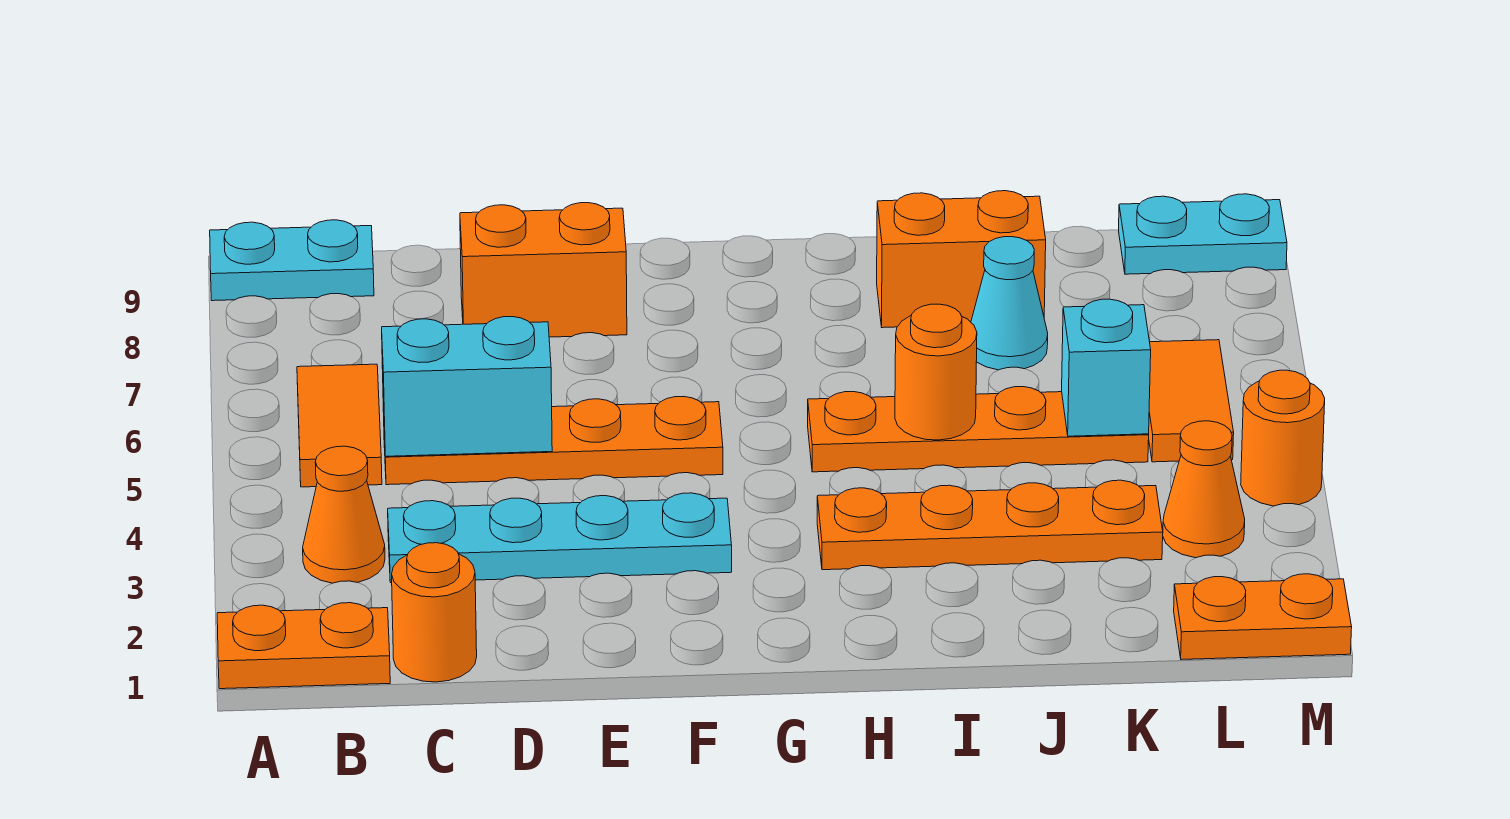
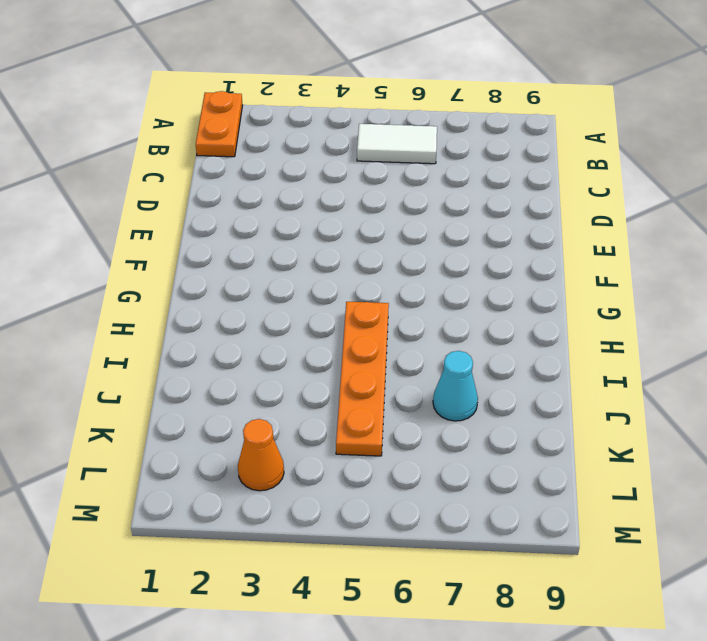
white 1x2 tile [357,124,437,164] -> orange 1x2 tile [297,364,382,487]
none -> cyan 1x2 plate [210,220,374,301]
none -> orange 1x1 cone [303,446,385,583]
none -> orange 1x1 round brick [392,543,477,682]

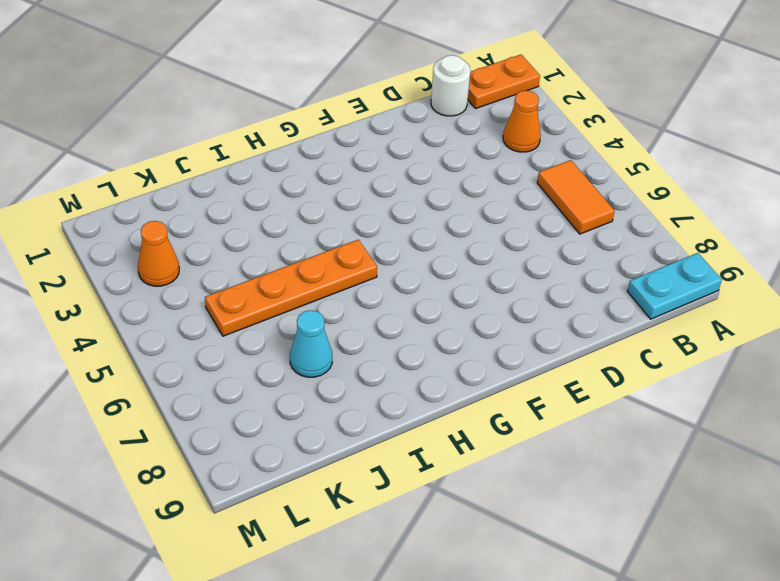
white 1x1 round brick [431,55,470,116] -> orange 1x1 round brick [392,543,477,682]
none -> cyan 1x4 plate [388,493,732,583]
none -> orange 1x4 plate [384,397,723,485]
none -> orange 1x2 brick [460,203,627,337]

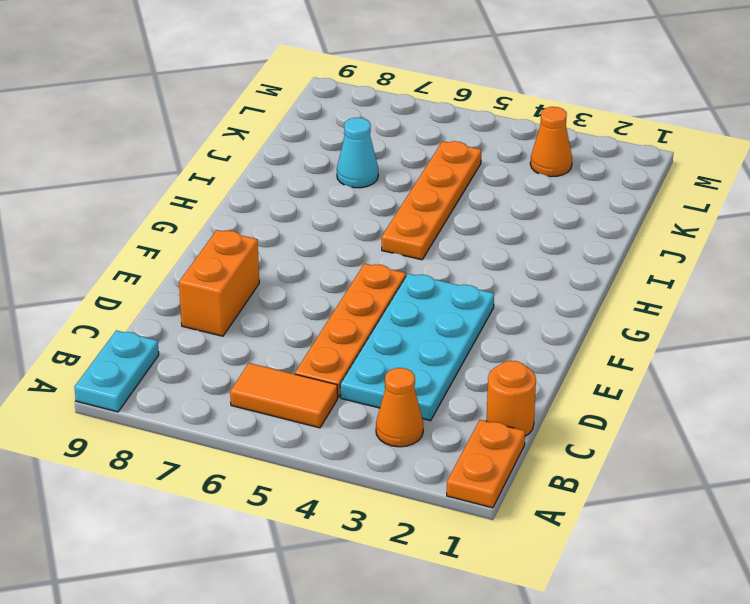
cyan 2x4 plate [340,274,494,421] -> cyan 1x4 plate [388,493,732,583]
none -> orange 1x4 plate [817,480,1163,570]
none -> orange 1x2 brick [877,191,1046,328]
none -> orange 1x2 plate [1174,574,1352,660]

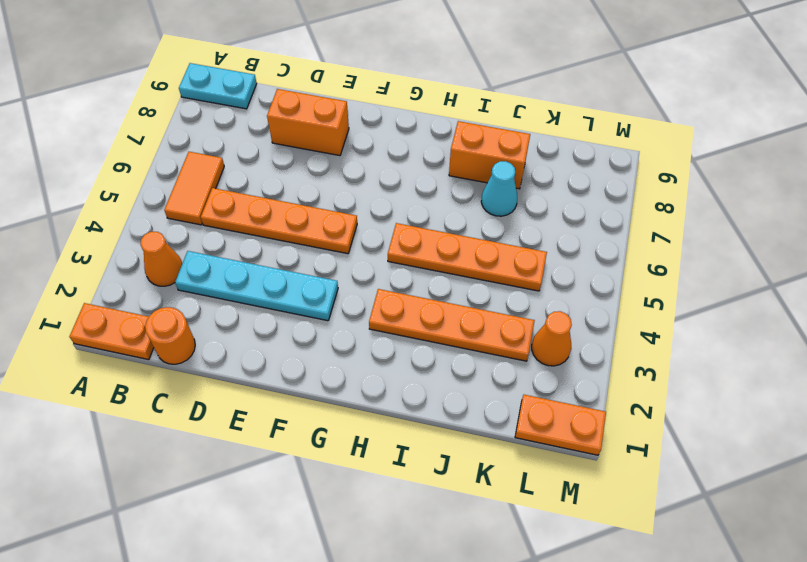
none -> orange 1x2 tile [1149,340,1234,462]
none -> cyan 1x2 plate [1119,194,1287,274]
none -> orange 1x1 round brick [1241,370,1325,506]

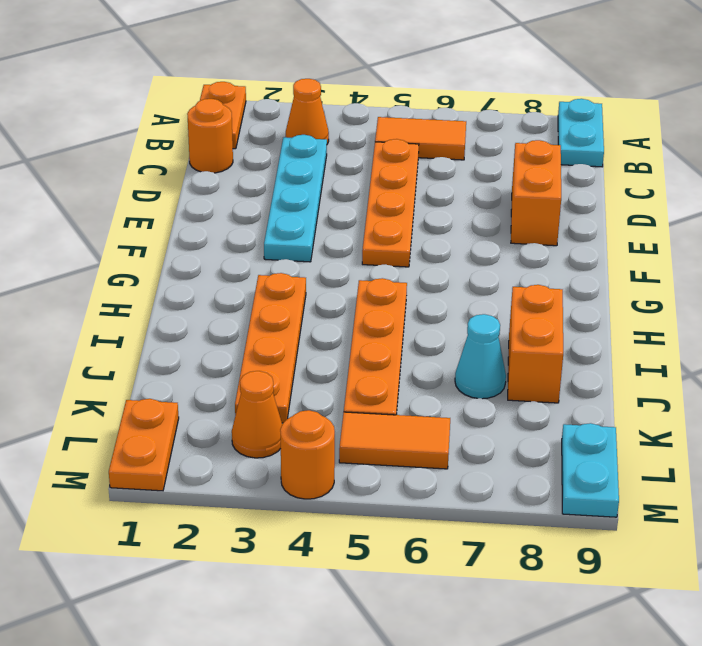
none -> cyan 1x2 brick [382,317,552,456]
none -> orange 1x1 round brick [895,304,977,440]
none -> cyan 1x1 brick [1062,299,1151,436]

